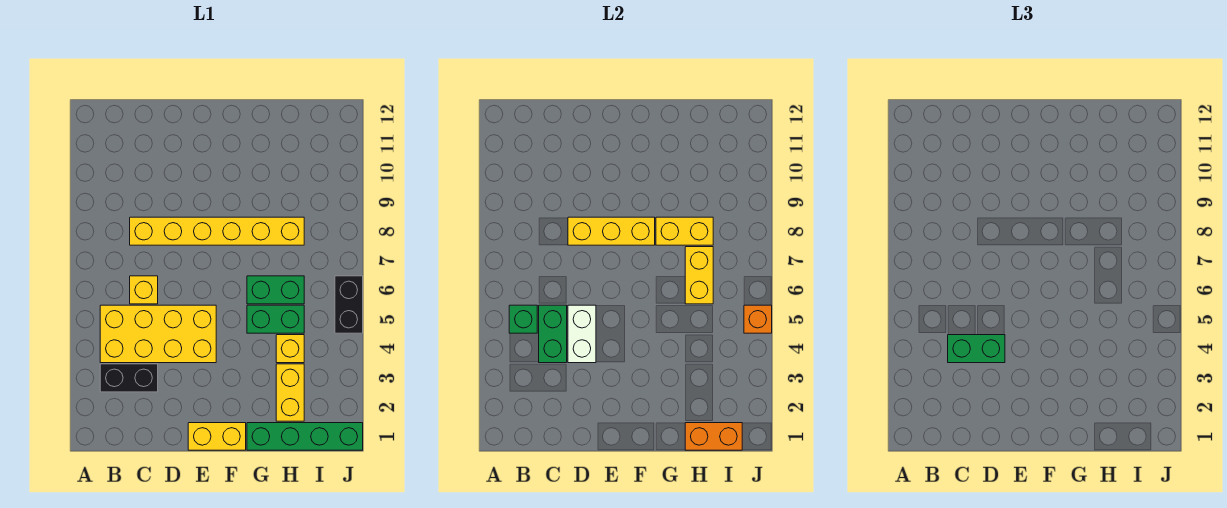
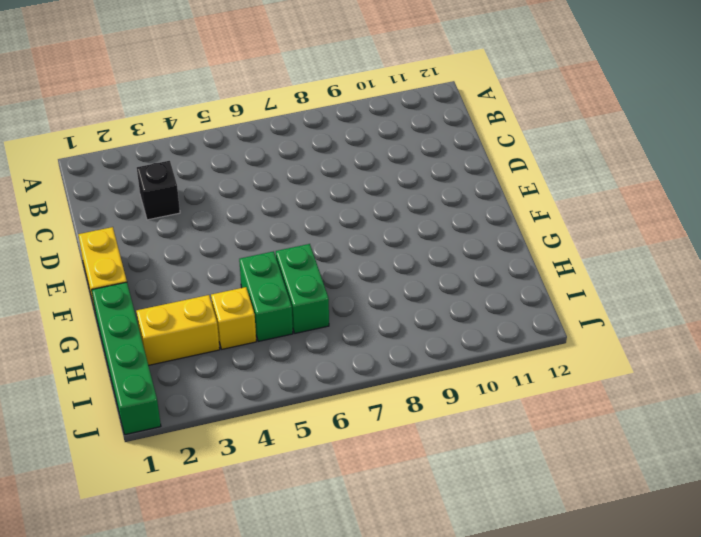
black 1x1 brick [137,161,180,220] -> black 1x2 brick [100,364,158,392]
none -> yellow 2x4 brick [100,305,216,363]
none -> yellow 1x1 brick [130,276,158,304]
none -> yellow 1x6 brick [130,217,304,245]

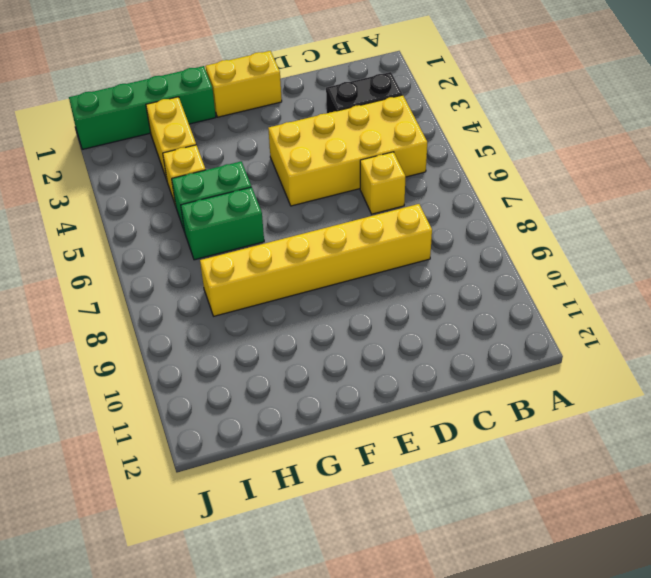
none -> black 1x2 brick [335,276,363,333]
none -> green 1x1 brick [509,305,537,333]
none -> green 1x2 brick [539,305,567,363]

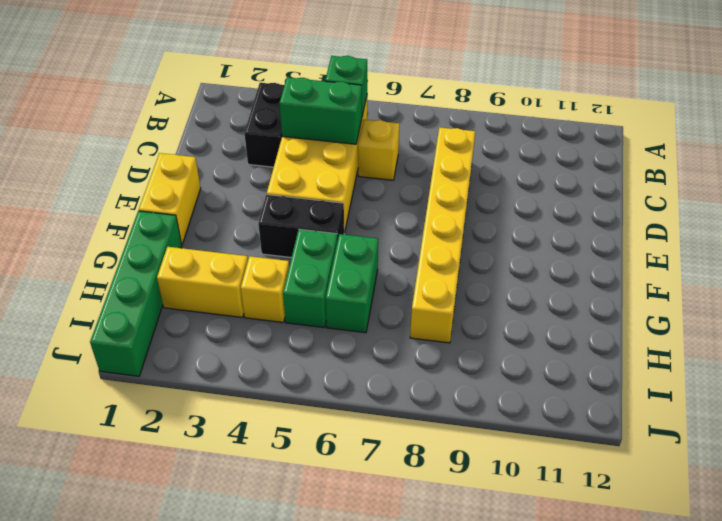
black 1x2 brick [258,195,344,258] -> black 1x2 brick moved to [335,276,363,333]
none -> white 1x2 brick [568,305,596,363]
none -> yellow 1x3 brick [568,217,655,245]
none -> yellow 1x2 brick [656,217,713,245]

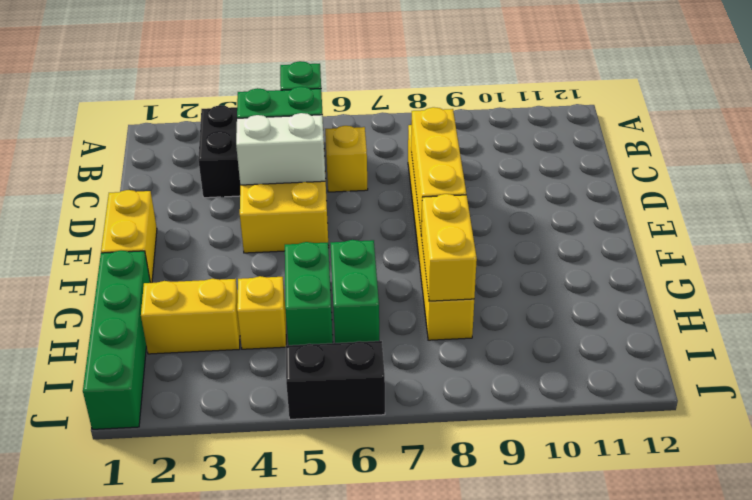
none -> orange 1x2 brick [685,423,742,450]
none -> yellow 1x2 brick [685,247,713,304]
none -> orange 1x1 brick [744,305,772,333]

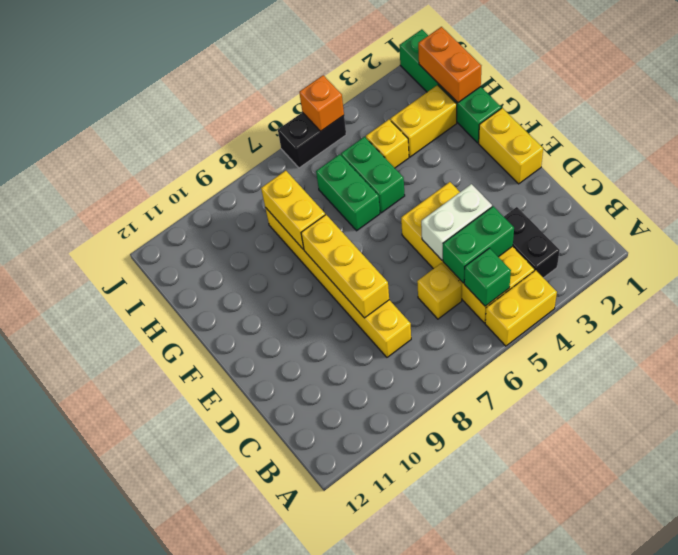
yellow 1x2 brick [485,270,557,346] -> yellow 1x2 brick moved to [685,247,713,304]
none -> green 1x2 brick [948,335,1005,363]

